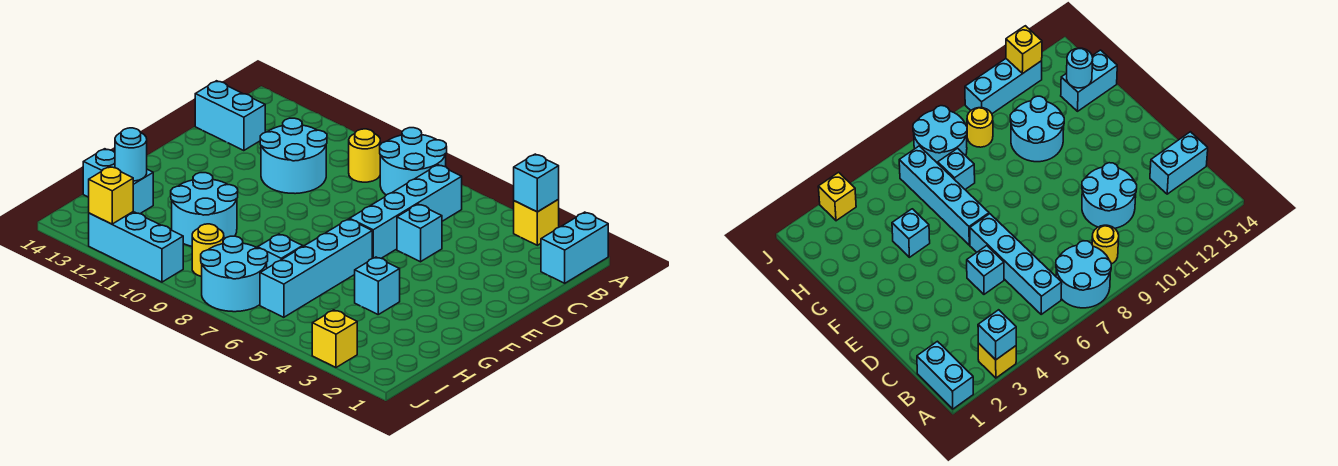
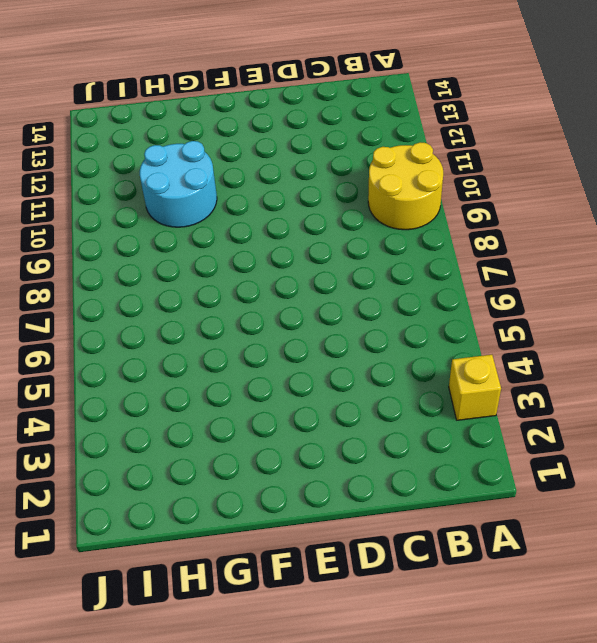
yellow 2x2 round brick [368,142,443,230] -> yellow 1x1 round brick [349,129,380,182]
none -> cyan 1x2 brick [541,212,608,283]
none -> cyan 2x2 round brick [380,128,447,195]
none -> cyan 1x4 brick [350,165,462,258]

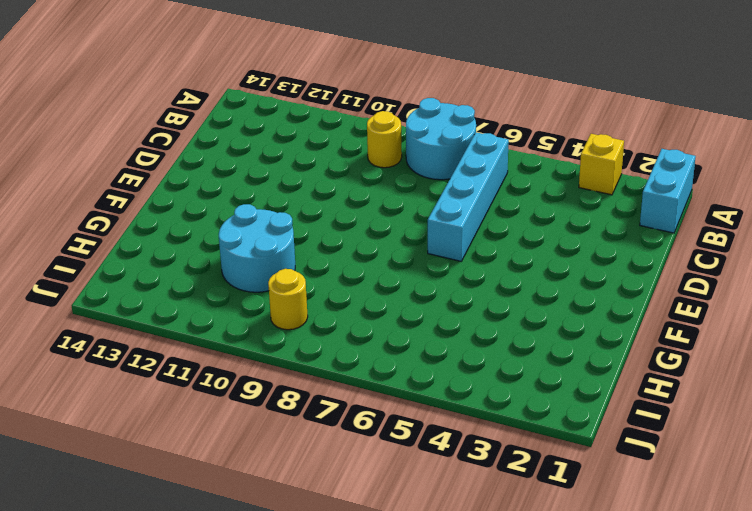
none -> cyan 2x2 round brick [260,118,327,194]
none -> cyan 1x2 brick [195,81,265,151]
none -> cyan 1x1 brick [397,204,442,262]

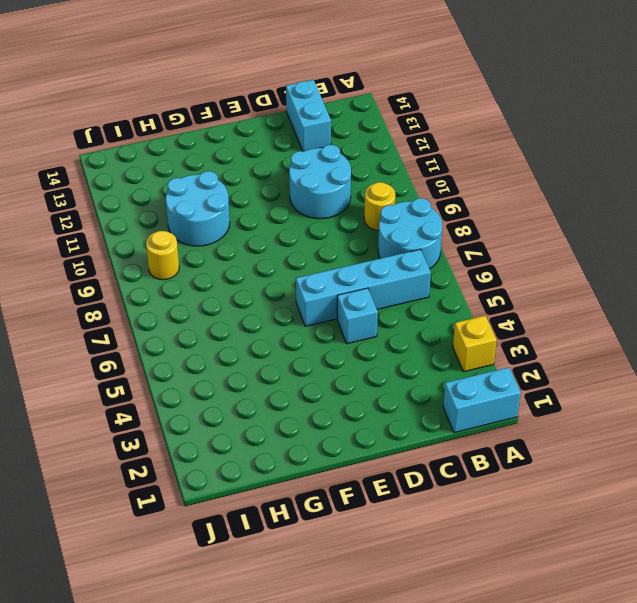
none -> cyan 1x4 brick [260,219,372,317]
none -> cyan 1x1 brick [355,257,400,314]
none -> cyan 1x1 brick [258,234,303,268]

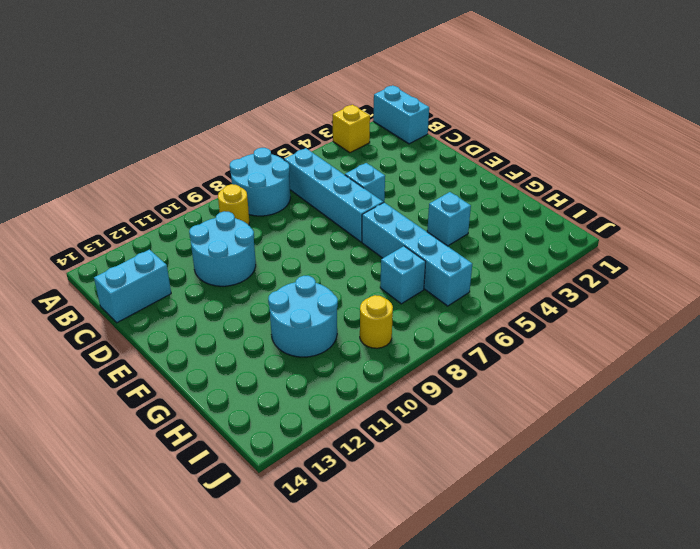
none -> cyan 1x2 brick [83,149,153,214]
none -> cyan 2x2 round brick [201,236,268,312]
none -> yellow 1x1 brick [312,310,357,367]

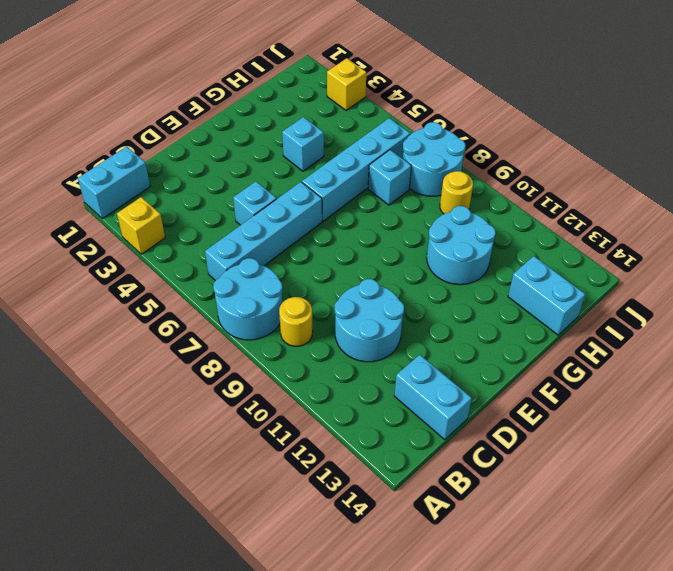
none -> cyan 1x3 brick [89,212,183,282]
none -> cyan 1x1 brick [514,154,559,212]
none -> cyan 1x1 round brick [115,128,147,181]

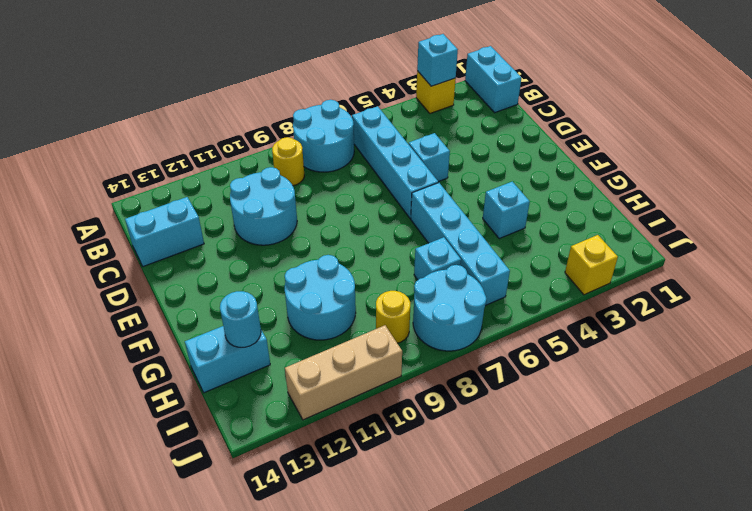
tan 1x3 brick [285,325,402,420] -> cyan 1x3 brick [89,212,183,282]
none -> yellow 1x1 brick [89,167,133,224]

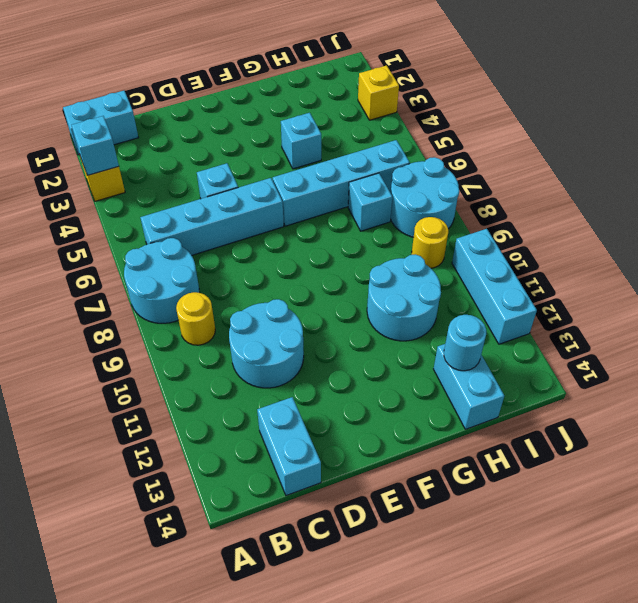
none -> yellow 1x1 brick [89,167,133,224]

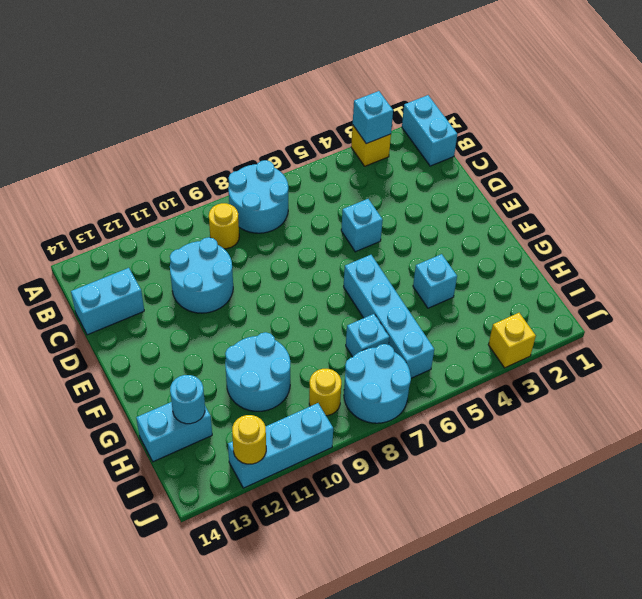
yellow 1x1 round brick [232,415,266,464] -> yellow 1x1 brick [89,167,133,224]
none -> cyan 1x4 brick [350,165,462,258]

